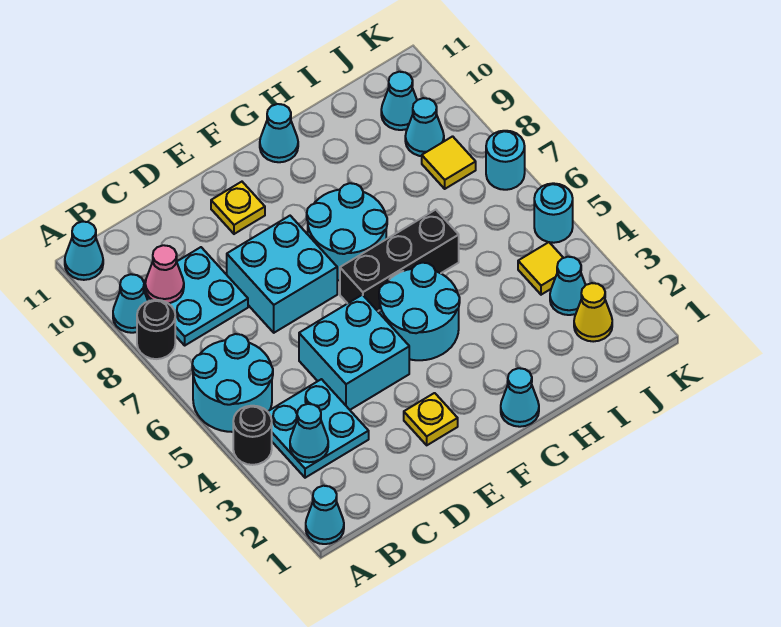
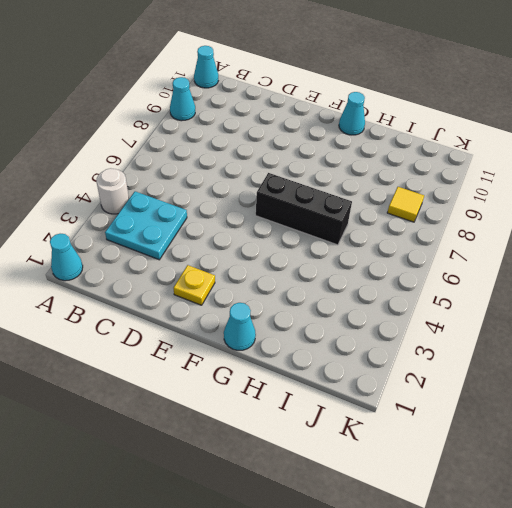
white 1x1 round brick [96,168,129,214] -> black 1x1 round brick [233,406,272,465]
none -> cyan 2x2 round brick [192,334,273,432]
none -> black 1x1 round brick [137,300,175,359]
none -> cyan 2x2 plate [144,247,248,345]

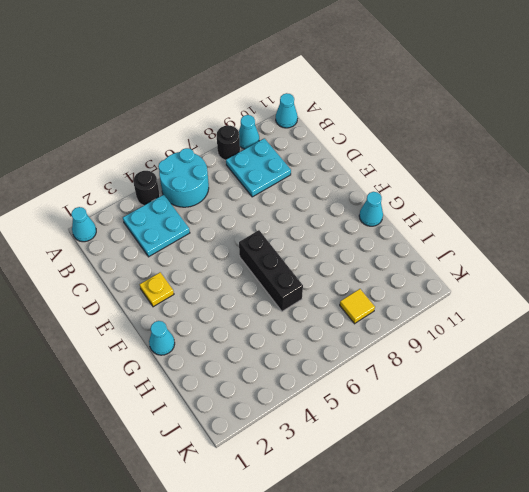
none -> cyan 2x2 brick [299,295,409,410]
none -> cyan 2x2 brick [227,216,337,333]
none -> yellow 1x1 plate [211,182,265,234]

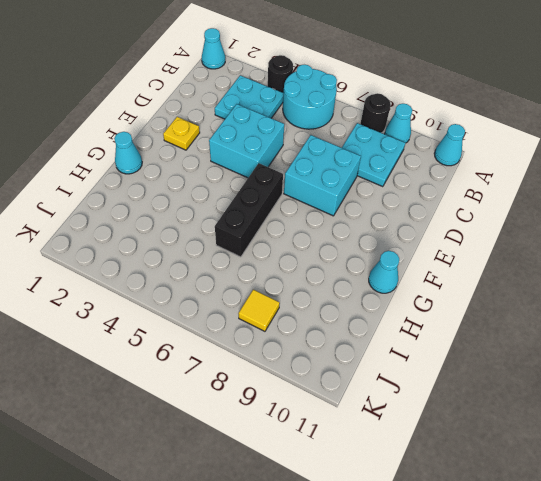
none -> yellow 1x1 plate [211,182,265,234]
none -> cyan 2x2 round brick [379,263,460,360]
none -> cyan 2x2 round brick [307,183,387,280]

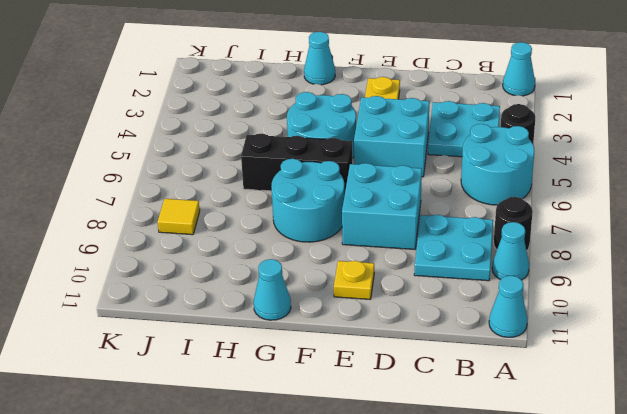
none -> yellow 1x1 cone [574,283,612,342]
none -> cyan 1x1 cone [550,257,585,315]
none -> yellow 1x1 tile [518,242,563,295]

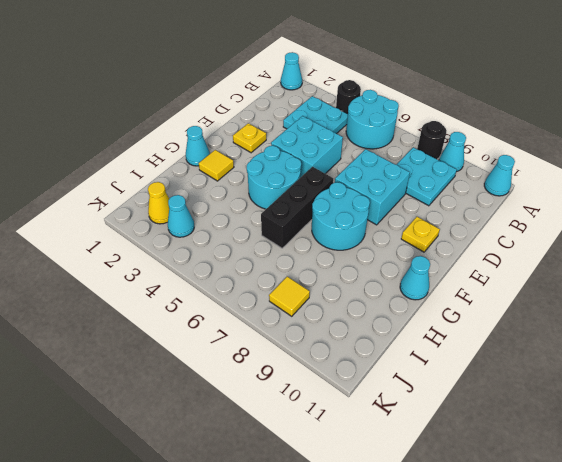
yellow 1x1 tile [199,150,234,181] -> yellow 1x1 tile moved to [518,242,563,295]
none -> cyan 1x1 cone [405,98,444,156]
none -> cyan 1x1 cone [381,72,417,130]
none -> cyan 1x1 round brick [534,183,573,243]

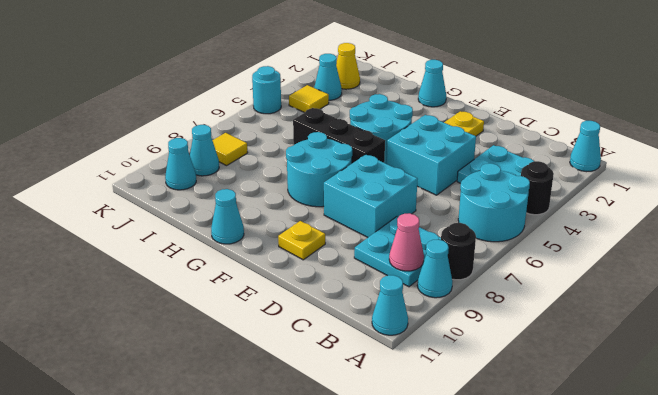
none -> cyan 1x1 round brick [486,131,525,190]
none -> cyan 1x1 cone [290,404,328,462]

